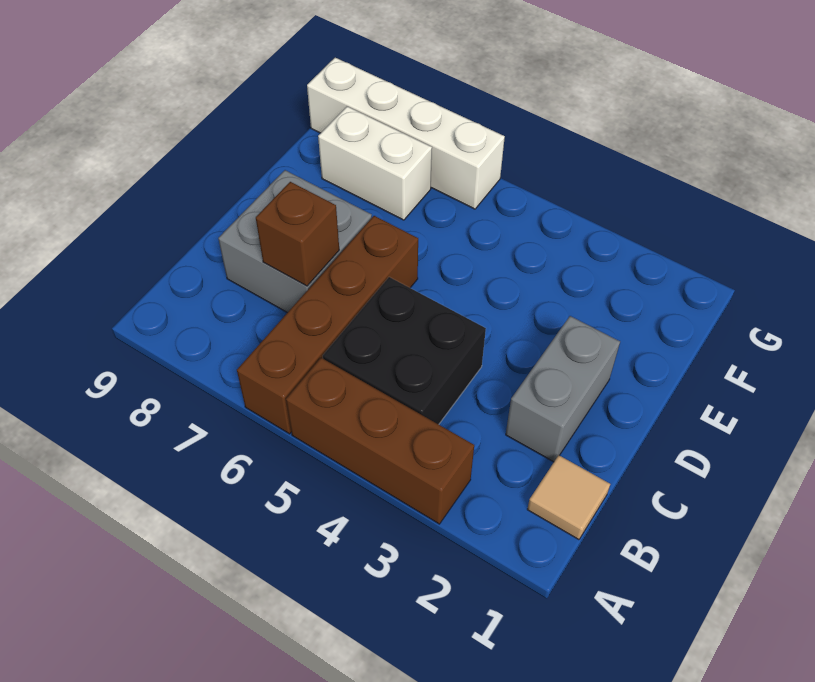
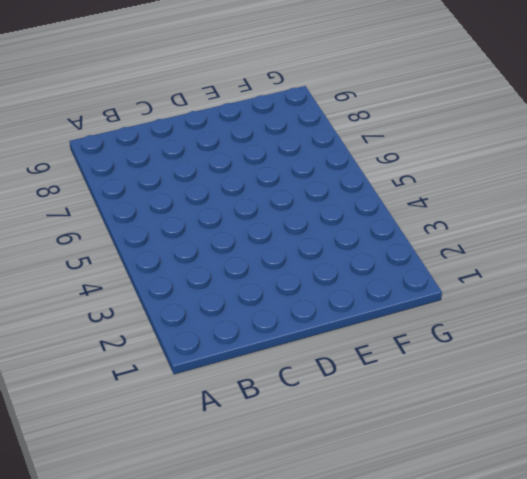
none -> brown 1x3 brick [286,358,474,524]
none -> brown 1x4 brick [237,216,418,434]

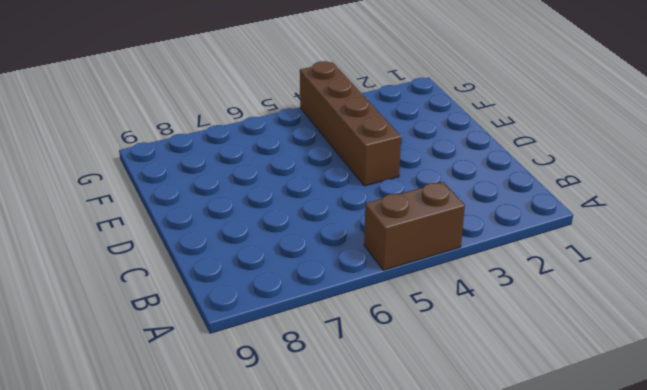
brown 1x2 brick [364,182,465,270] -> brown 1x3 brick [286,358,474,524]
brown 1x4 brick [300,61,401,186] -> brown 1x4 brick moved to [237,216,418,434]
none -> tan 1x1 tile [527,455,610,540]
none -> black 2x2 brick [323,277,486,424]

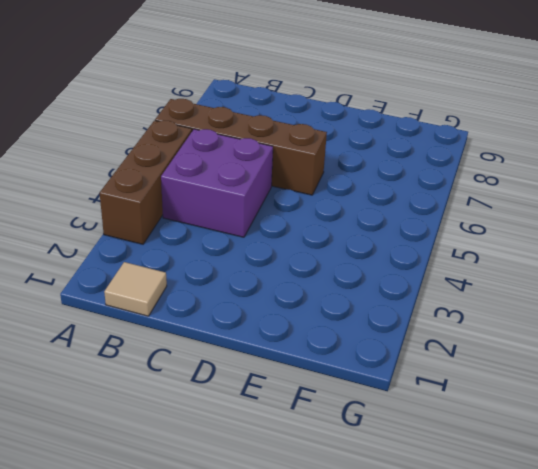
purple 2x2 brick [161,129,273,237] -> black 2x2 brick [323,277,486,424]
none -> grey 1x2 brick [506,316,620,462]
none -> grey 2x2 brick [218,170,372,313]

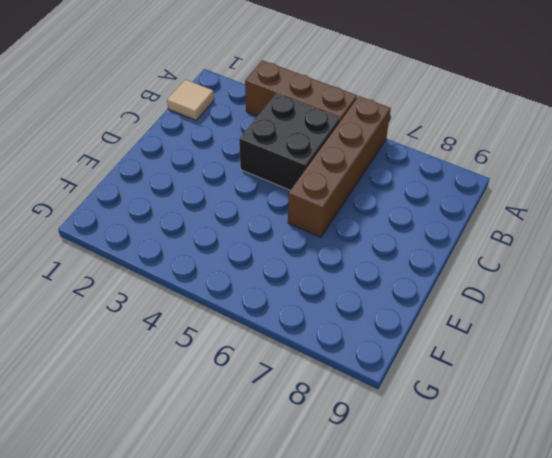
none -> grey 1x2 brick [506,316,620,462]
none -> grey 2x2 brick [218,170,372,313]

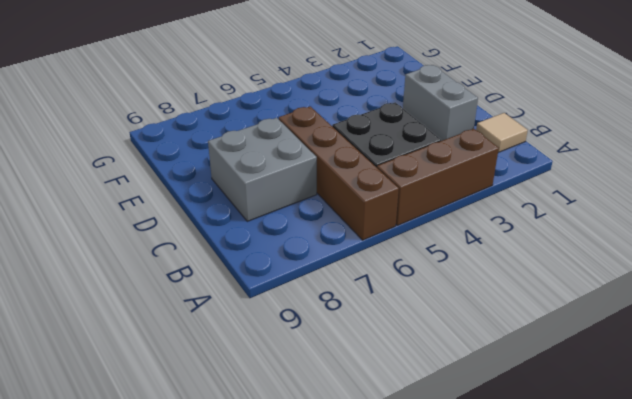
none -> white 1x2 brick [318,106,432,220]
none -> white 1x4 brick [307,58,505,209]

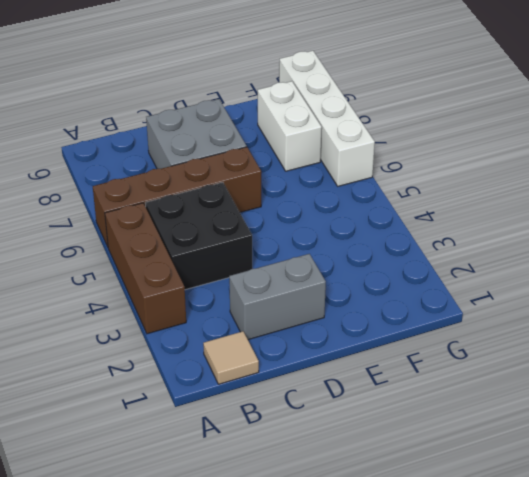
none -> brown 1x1 brick [256,182,339,286]

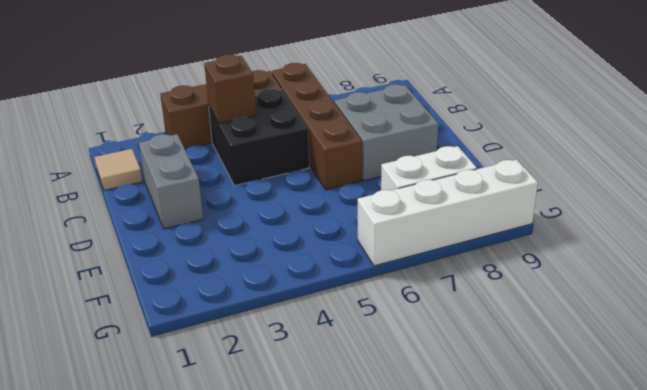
brown 1x1 brick [204,54,256,123] -> brown 1x1 brick moved to [256,182,339,286]

